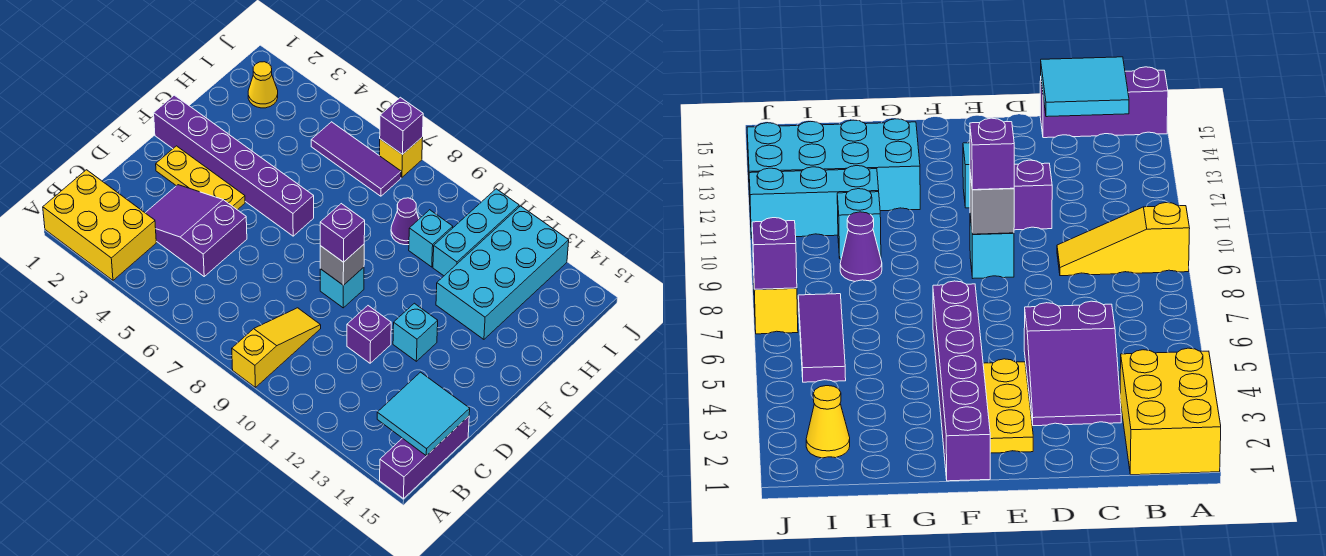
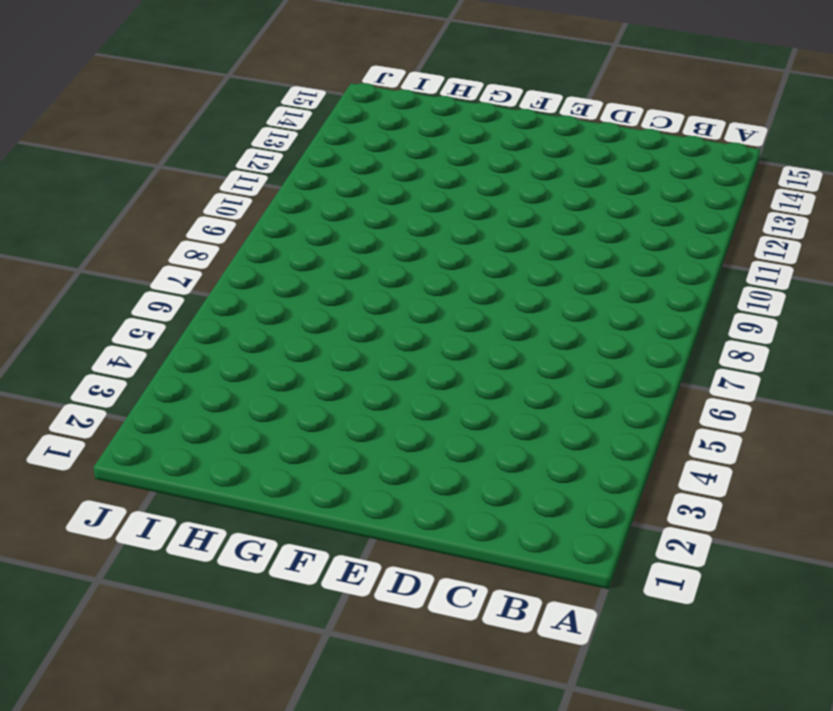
none -> yellow 2x3 brick [43,170,156,280]
none -> yellow 1x3 slope [232,308,321,387]
none -> purple 1x3 brick [380,416,469,499]

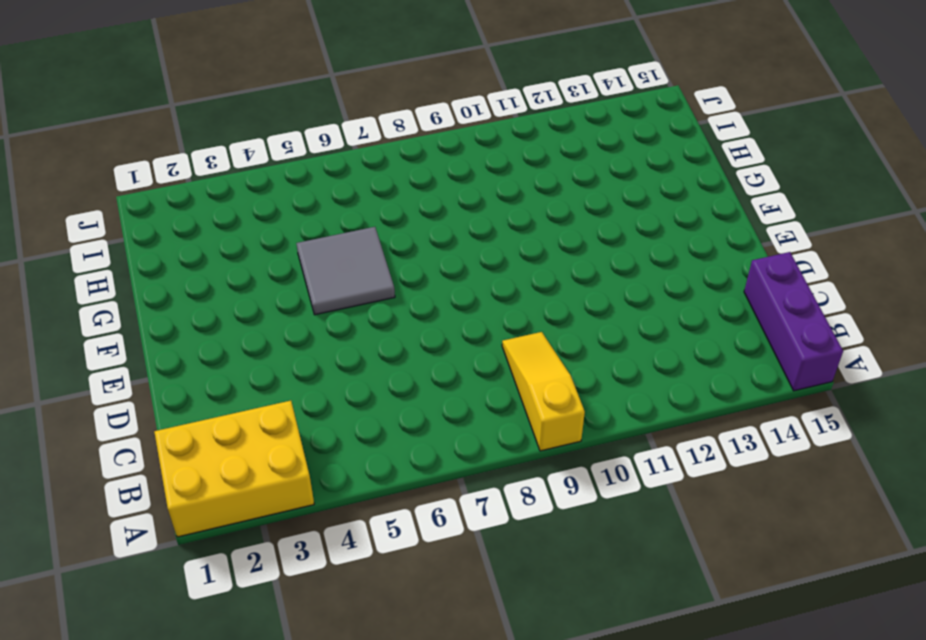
grey 2x2 tile [296,227,395,315] -> purple 1x6 brick [154,95,314,236]
none -> purple 2x3 slope [146,185,247,276]
none -> purple 1x1 brick [347,306,391,363]
none -> yellow 1x3 plate [156,146,245,210]

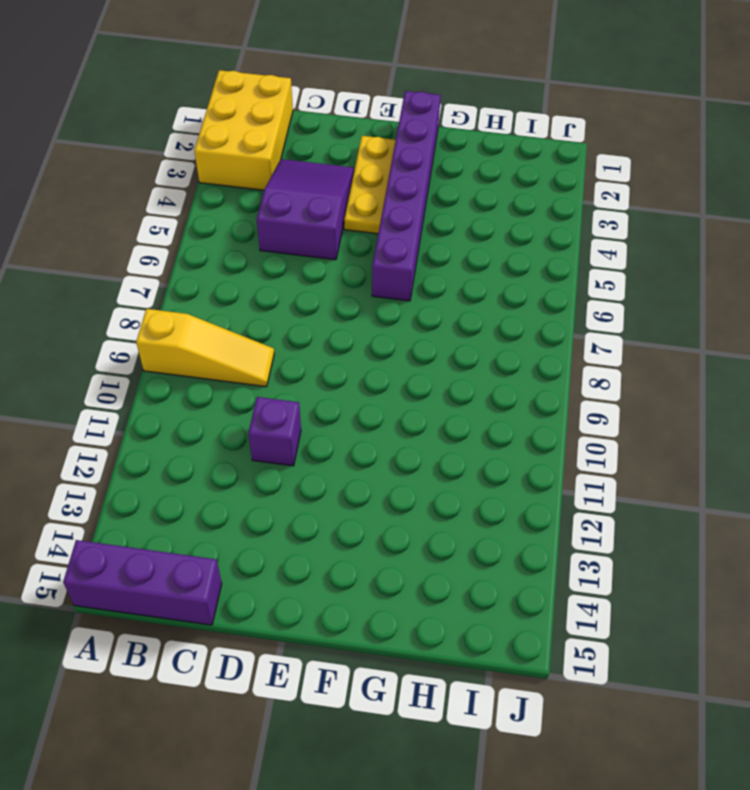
none -> cyan 1x1 brick [320,267,364,308]
none -> cyan 1x1 brick [393,303,438,361]
none -> cyan 2x4 brick [436,206,569,339]

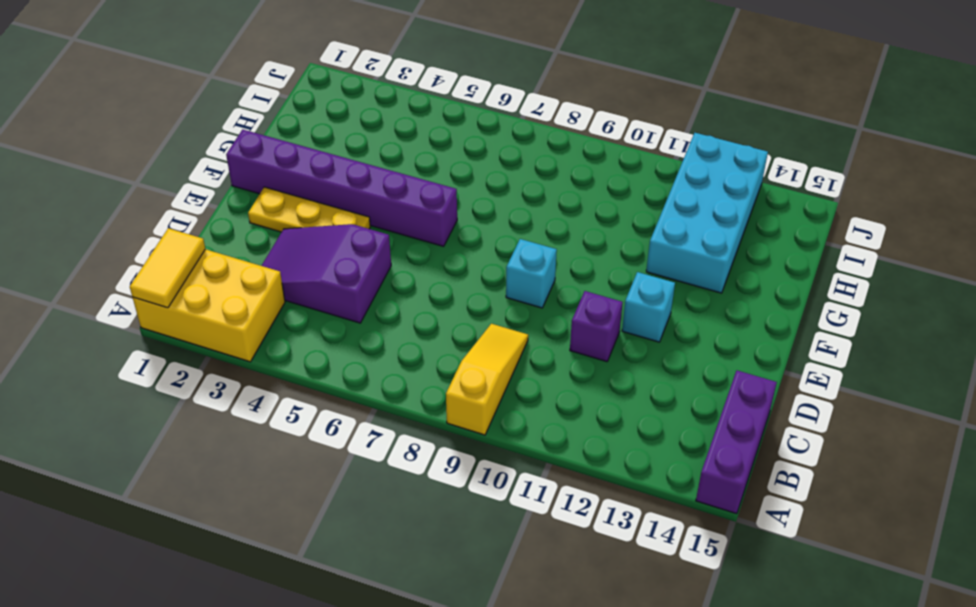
yellow 1x2 tile [130,228,205,308] -> none
none -> purple 1x1 cone [391,198,419,245]
none -> cyan 1x1 brick [409,210,453,267]
none -> cyan 1x3 brick [433,189,519,276]

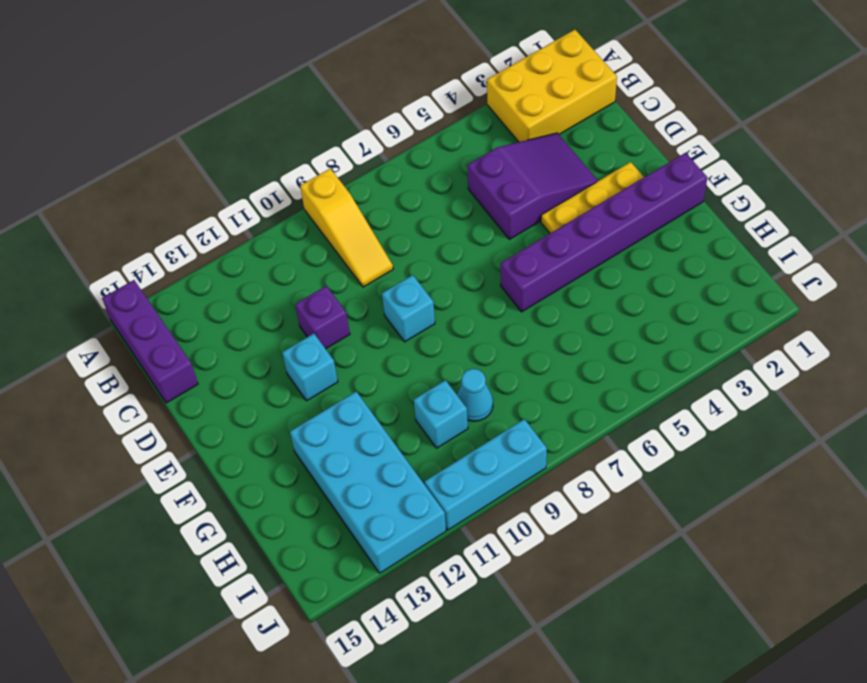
cyan 1x1 cone [457,369,493,421] -> purple 1x1 cone [391,198,419,245]
cyan 1x3 brick [425,419,547,530] -> cyan 1x3 brick turned to [433,189,519,276]
none -> yellow 1x1 cone [248,62,278,108]
none -> purple 1x3 tile [311,122,401,196]
none -> yellow 1x1 brick [380,137,423,177]

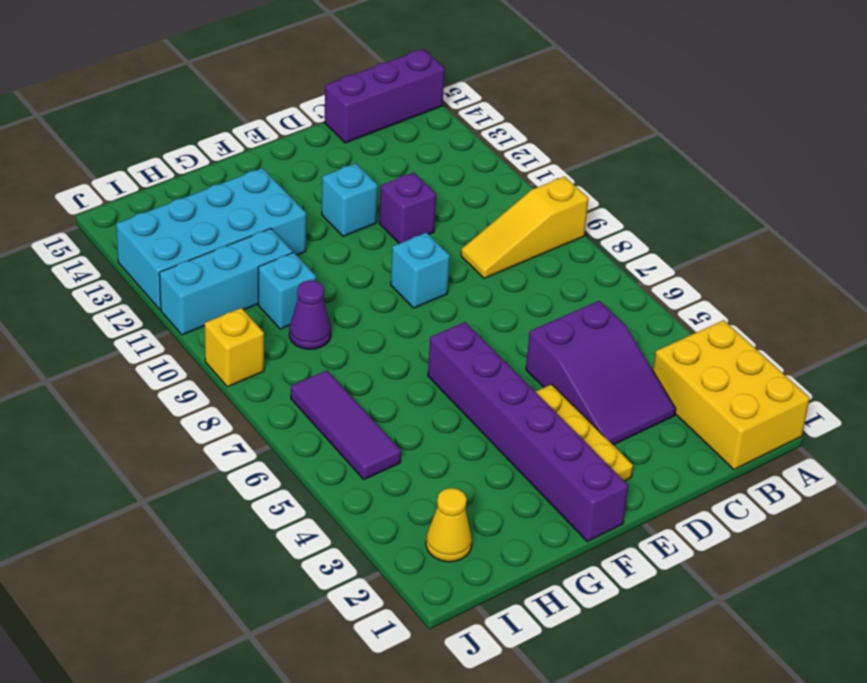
yellow 1x1 brick [205,308,264,387] -> yellow 1x1 brick moved to [380,137,423,177]
none -> cyan 2x2 tile [377,372,470,456]
none -> grey 1x1 brick [320,244,364,285]
none -> purple 1x1 brick [380,97,423,155]

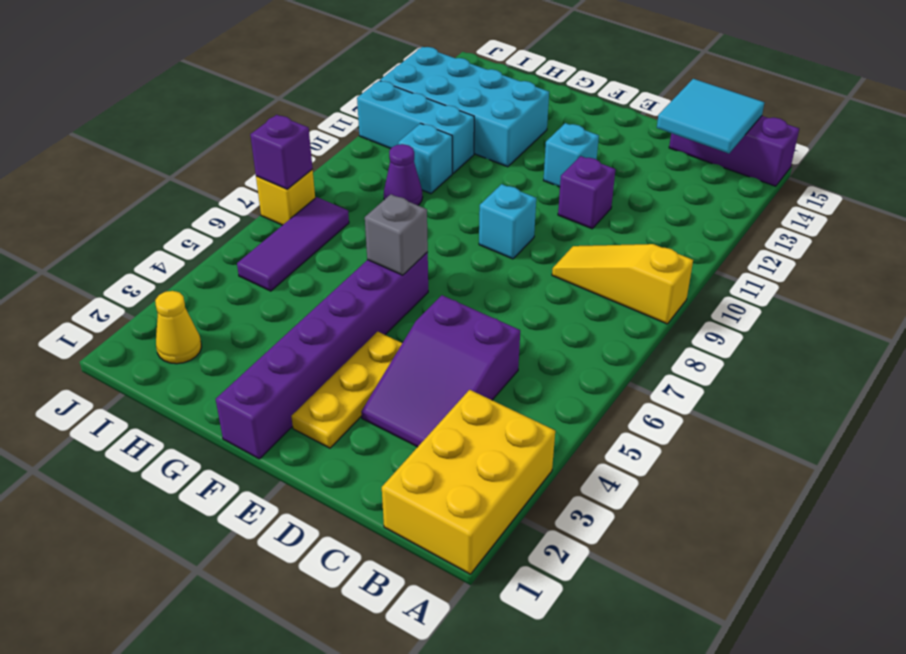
grey 1x1 brick [365,194,428,275] -> grey 1x1 brick moved to [320,244,364,285]
none -> purple 1x1 brick [320,204,365,262]

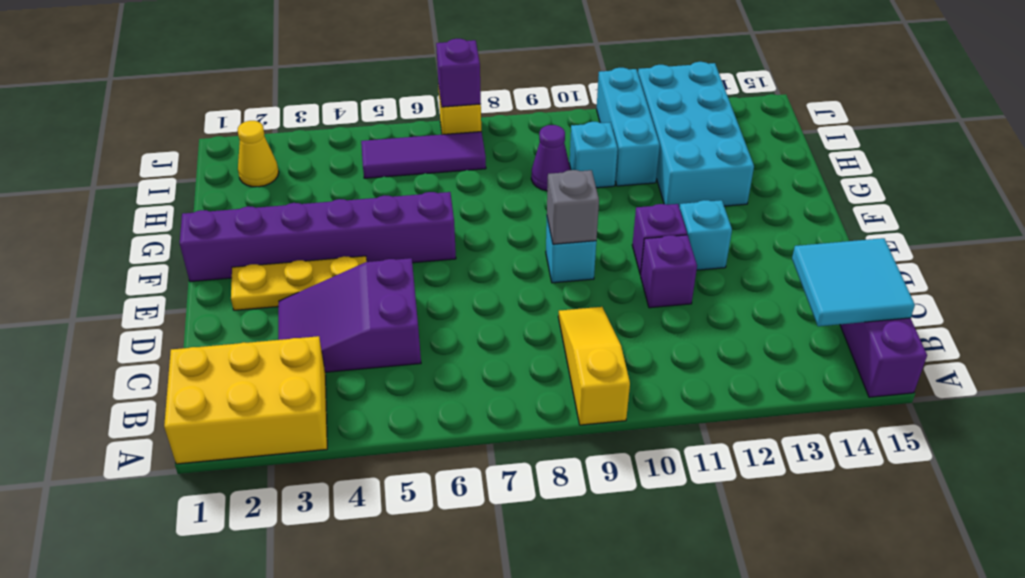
purple 1x1 brick [632,204,687,275] -> purple 1x1 brick moved to [320,204,365,262]

